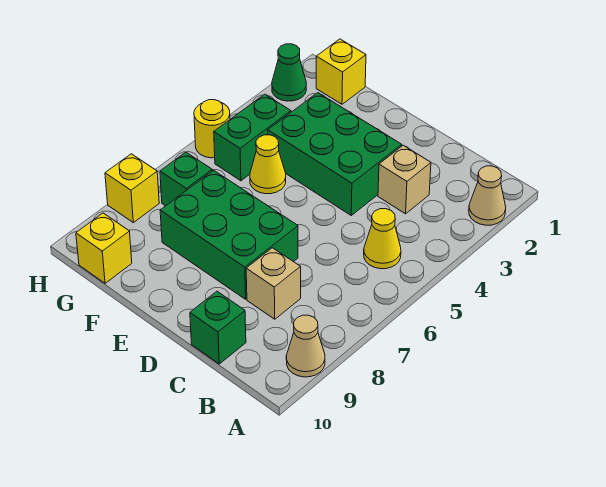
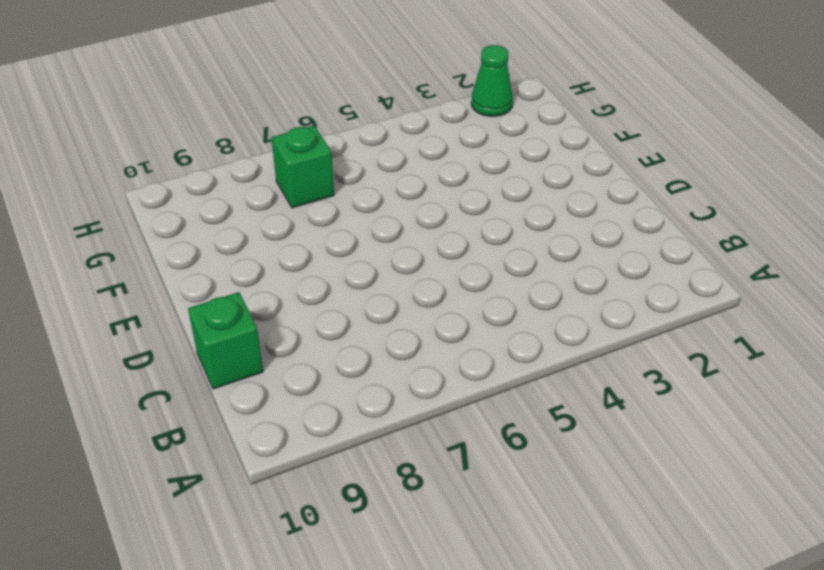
none -> tan 1x1 cone [469,166,506,225]
none -> tan 1x1 cone [286,315,325,377]
none -> yellow 1x1 cone [364,209,401,269]

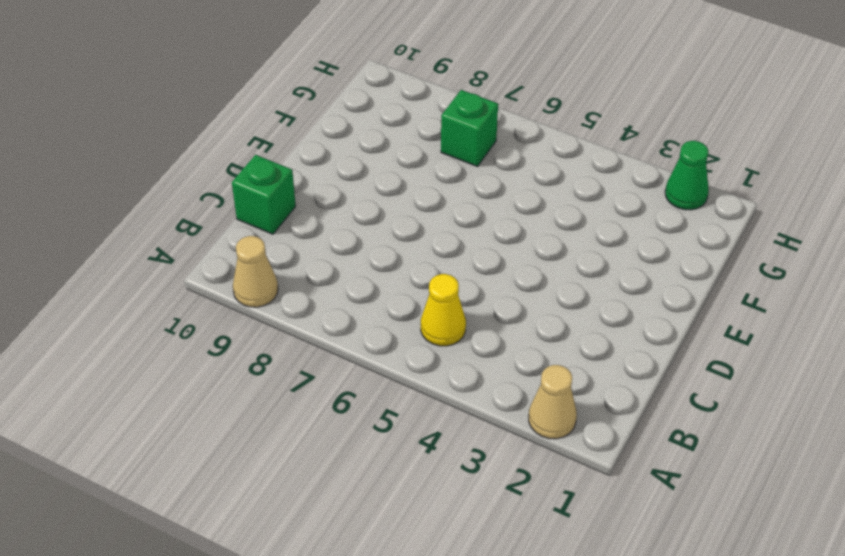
none -> tan 1x1 brick [378,145,431,214]
none -> tan 1x1 brick [246,248,301,319]
none -> green 2x3 brick [268,93,402,215]

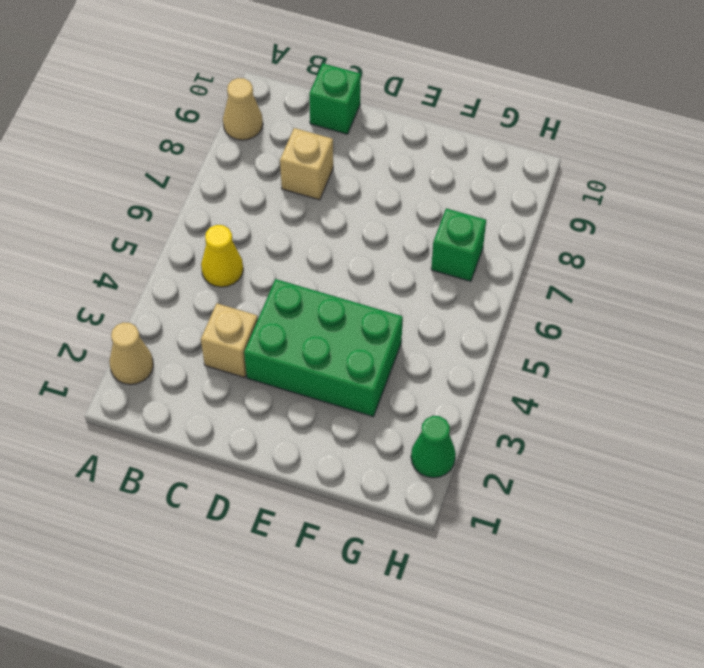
none -> green 2x3 brick [160,170,298,299]
none -> yellow 1x1 cone [250,135,286,194]
none -> yellow 1x1 brick [316,39,366,104]

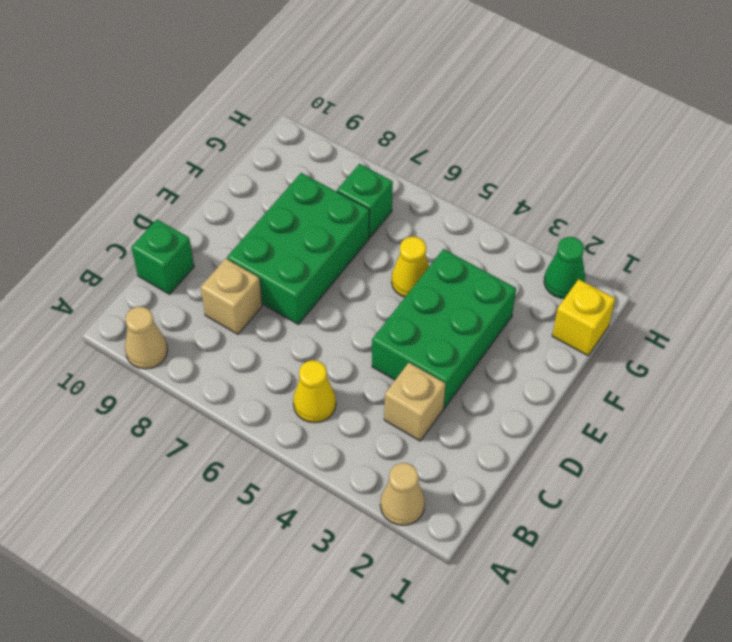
none -> green 1x2 brick [214,94,291,181]
none -> yellow 1x1 brick [76,213,132,283]
none -> yellow 1x1 round brick [194,100,230,158]

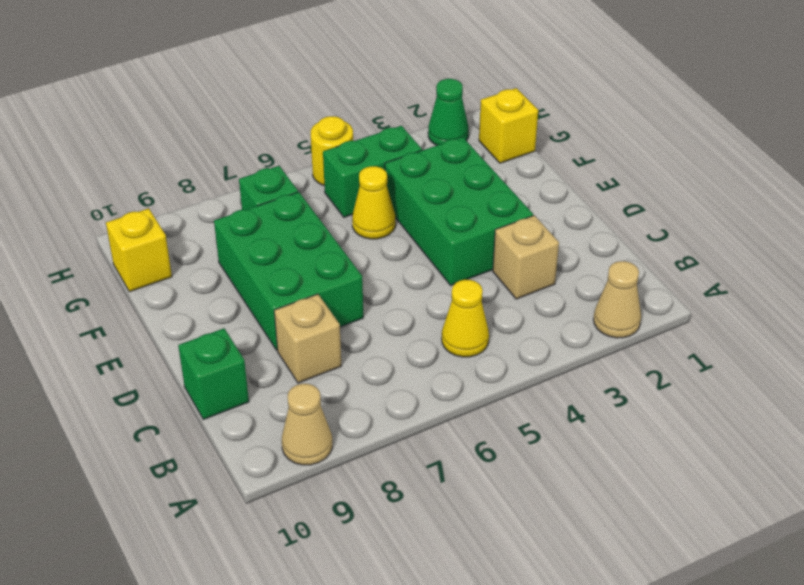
none -> yellow 1x1 brick [105,154,159,222]

